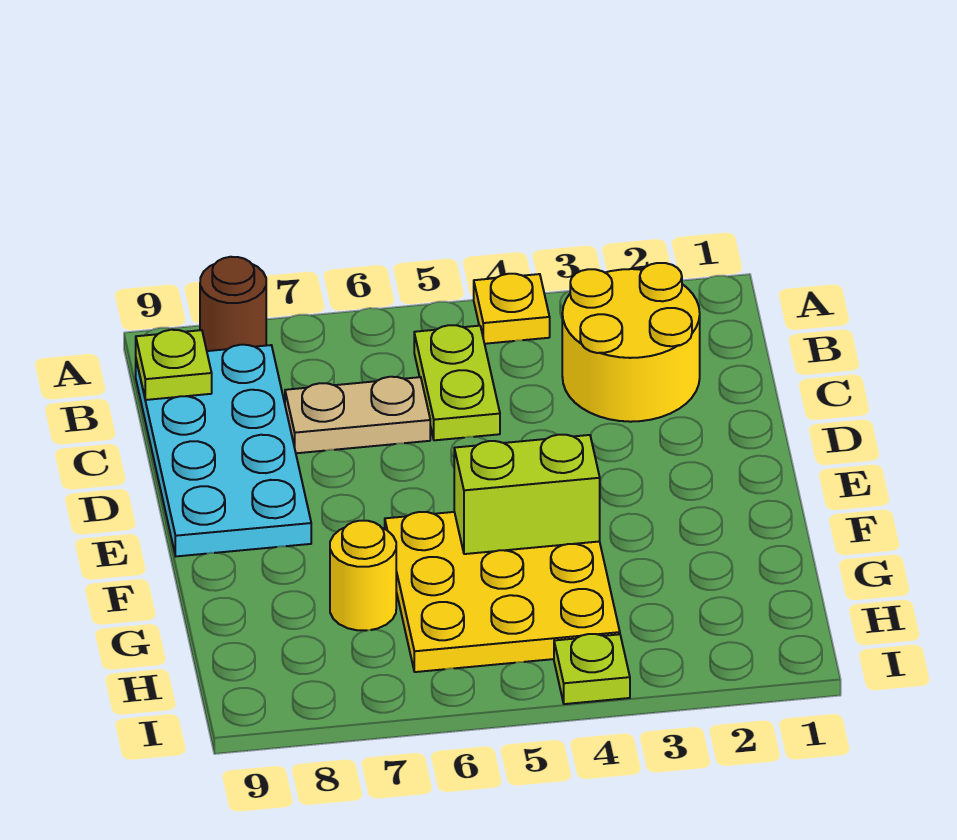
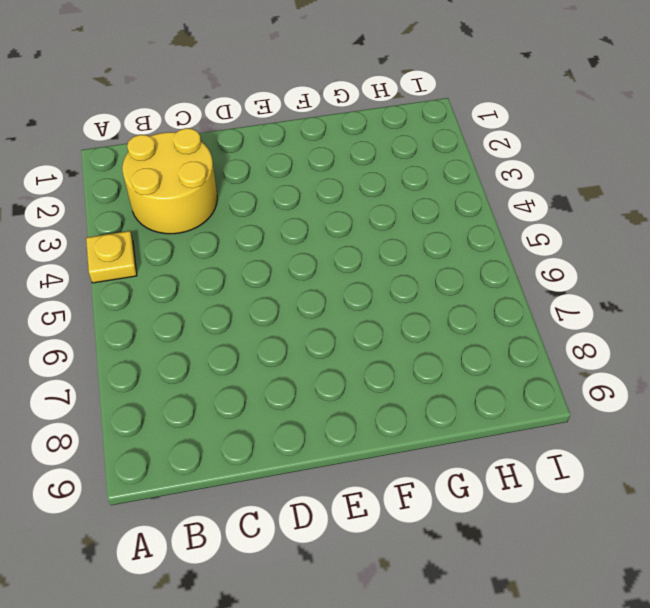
none -> brown 1x1 round brick [200,257,266,351]
none -> lime 1x2 plate [414,325,500,440]

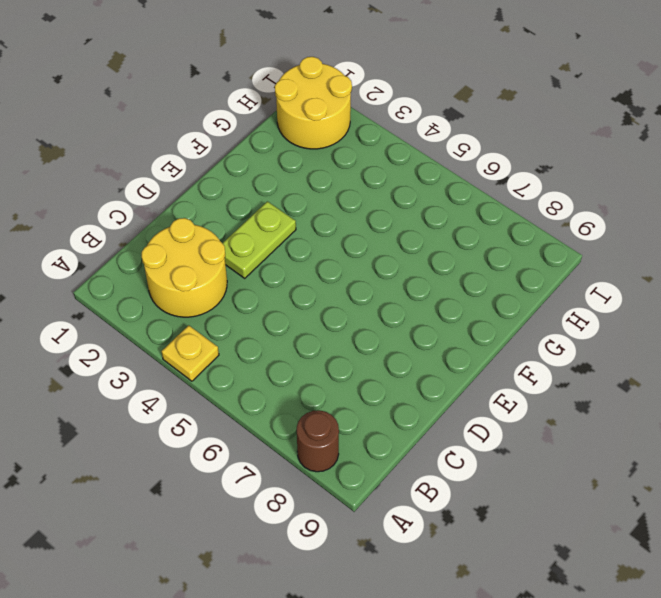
lime 1x2 plate [222,201,296,278] -> lime 1x2 plate moved to [414,325,500,440]
yellow 2x2 round brick [275,57,352,149] -> none
none -> cyan 2x4 plate [136,345,311,556]
none -> tan 1x2 plate [285,377,430,453]

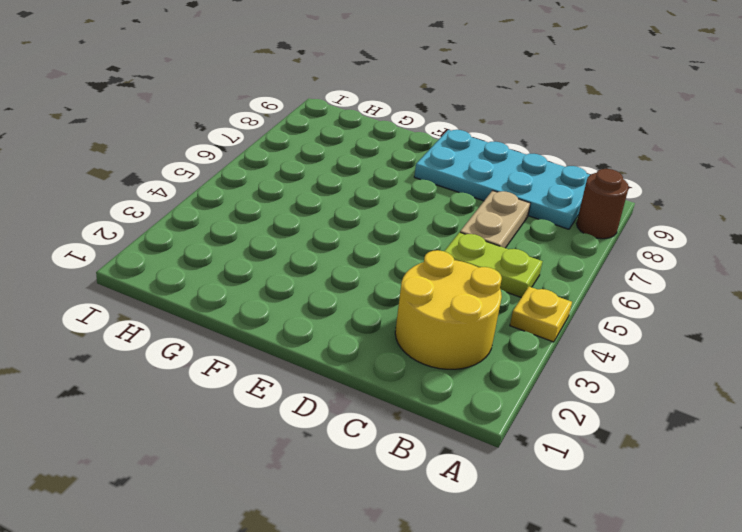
none -> yellow 3x3 plate [385,512,620,672]
none -> yellow 1x1 round brick [330,521,396,631]

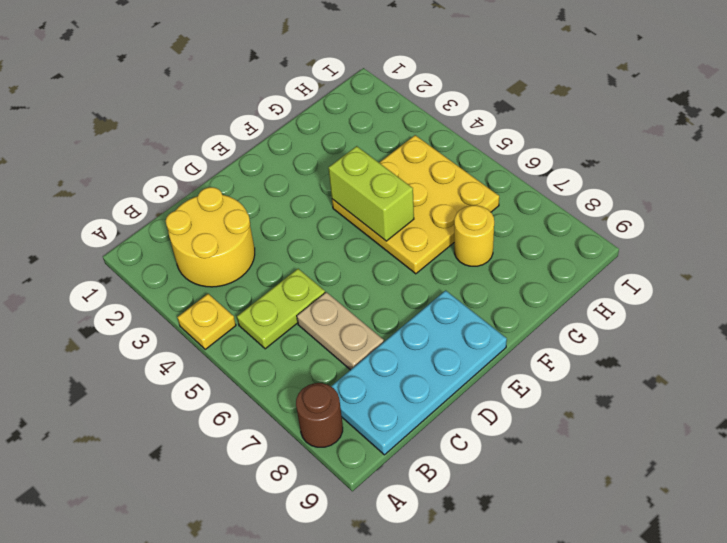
none -> lime 1x1 plate [554,634,630,704]
none -> lime 1x1 plate [136,330,212,400]

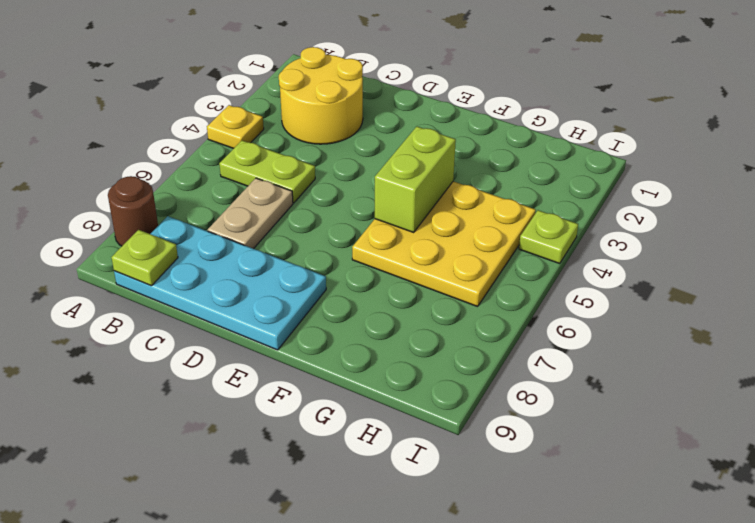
none -> yellow 1x1 round brick [330,521,396,631]

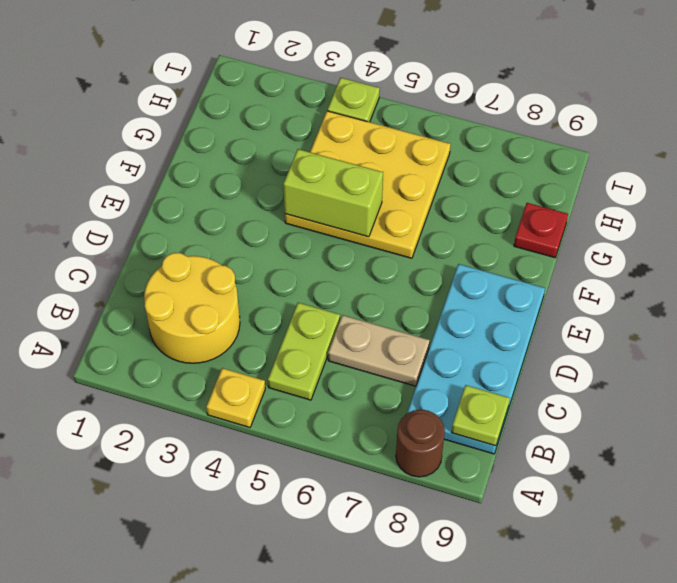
red 1x1 plate [514,203,568,258] -> none
none -> yellow 1x1 round brick [330,521,396,631]

